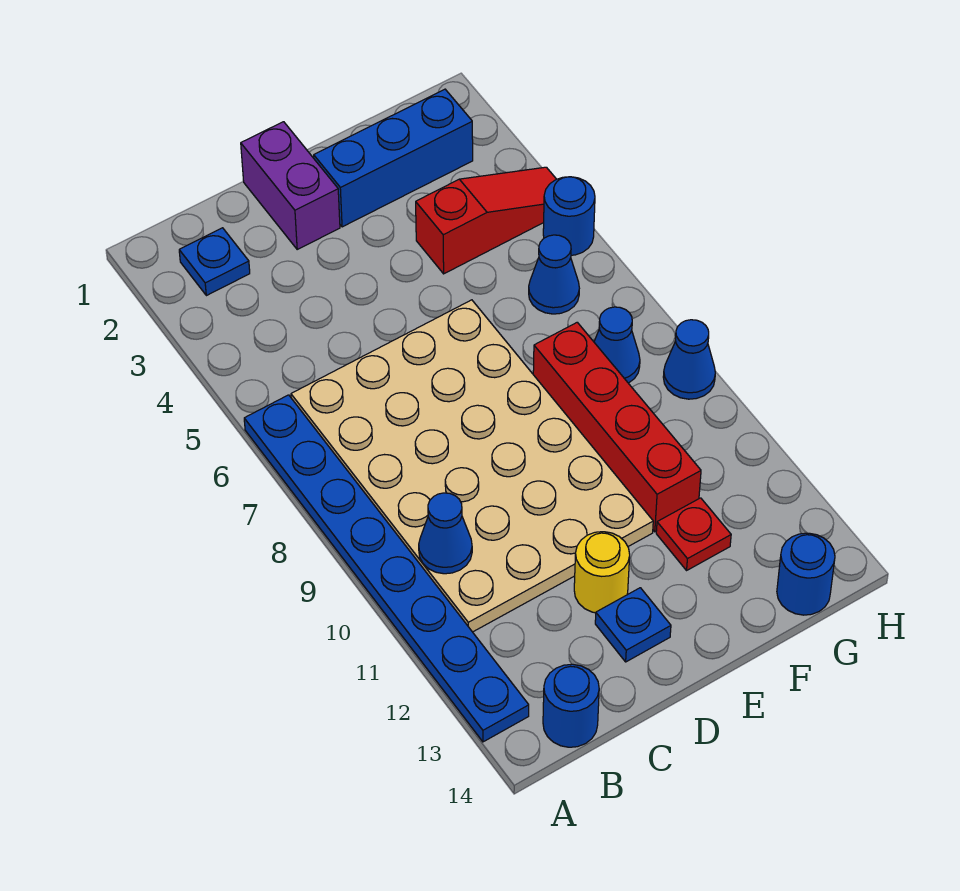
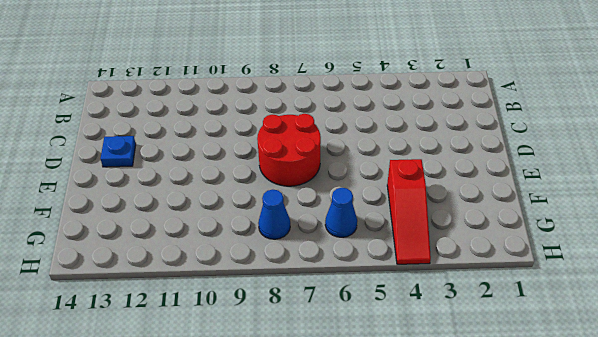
red 2x2 round brick [257,114,321,186] -> tan 4x6 plate [291,300,653,632]
none -> blue 1x8 plate [244,395,529,742]
none -> blue 1x1 plate [179,228,250,296]
none -> blue 1x1 round brick [543,664,599,747]

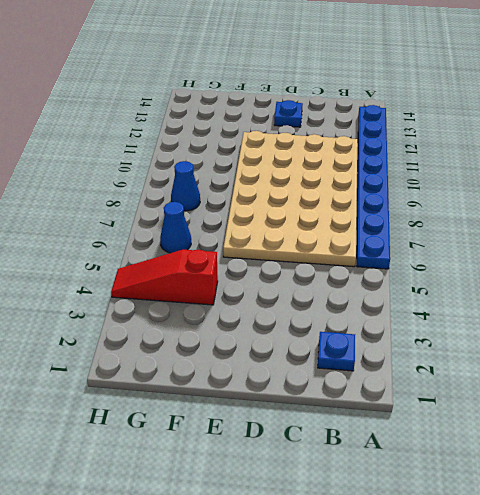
none -> blue 1x1 round brick [543,664,599,747]
none -> purple 1x2 brick [241,122,340,249]
none -> yellow 1x1 round brick [574,532,630,613]

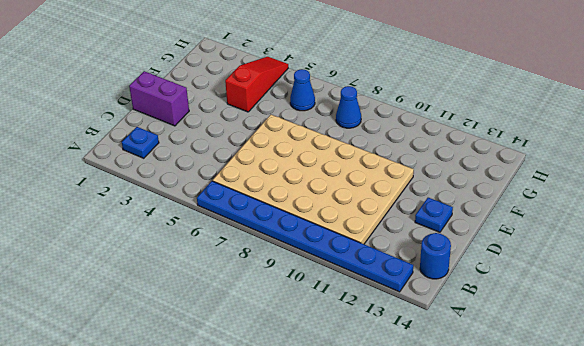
none -> yellow 1x1 round brick [574,532,630,613]
none -> blue 1x3 brick [314,89,473,227]
none -> red 1x4 brick [533,322,701,532]

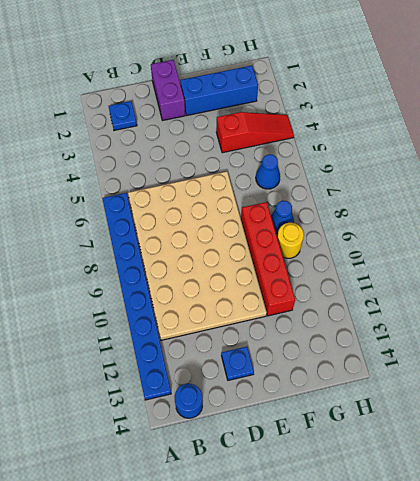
yellow 1x1 round brick [277,223,304,258] -> yellow 1x1 round brick moved to [574,532,630,613]
none -> red 1x1 plate [656,498,731,570]
none -> blue 1x1 round brick [777,533,835,615]
none -> blue 1x1 round brick [543,177,595,255]

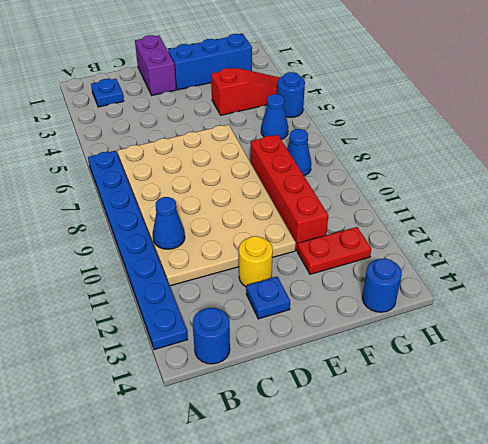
red 1x2 plate [297,227,371,274] -> red 1x1 plate [656,498,731,570]
none -> blue 1x1 cone [663,320,715,399]

